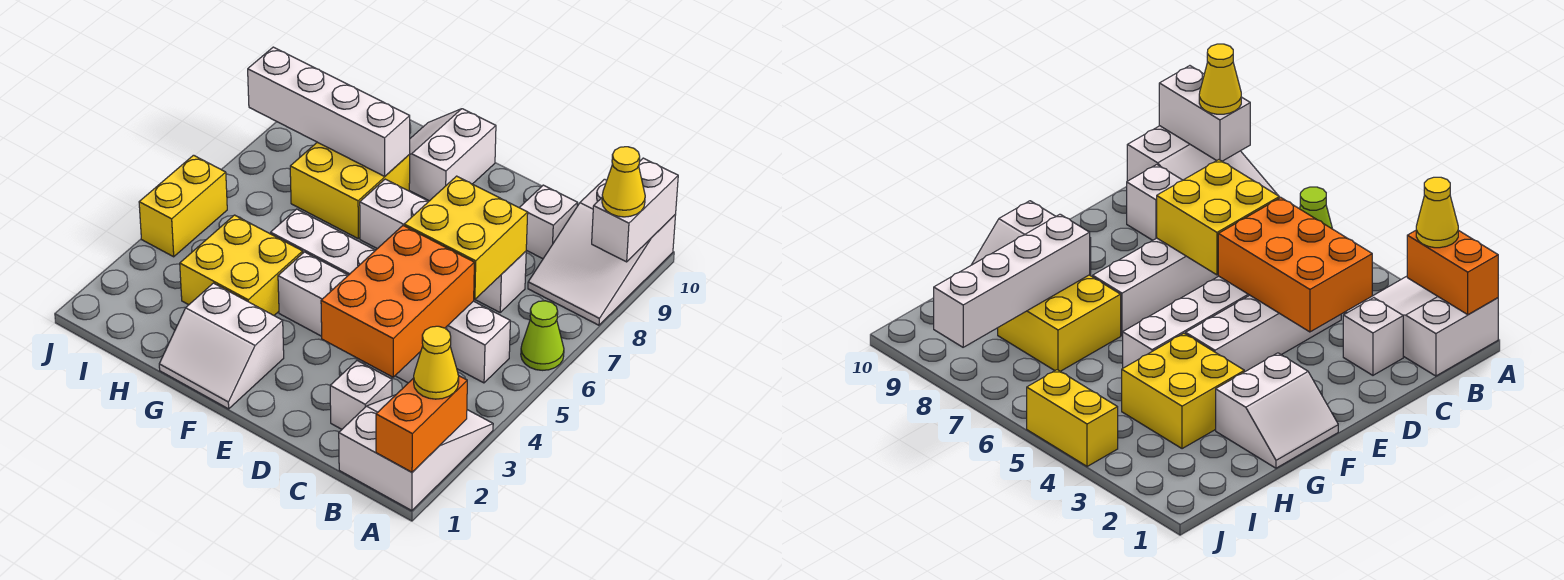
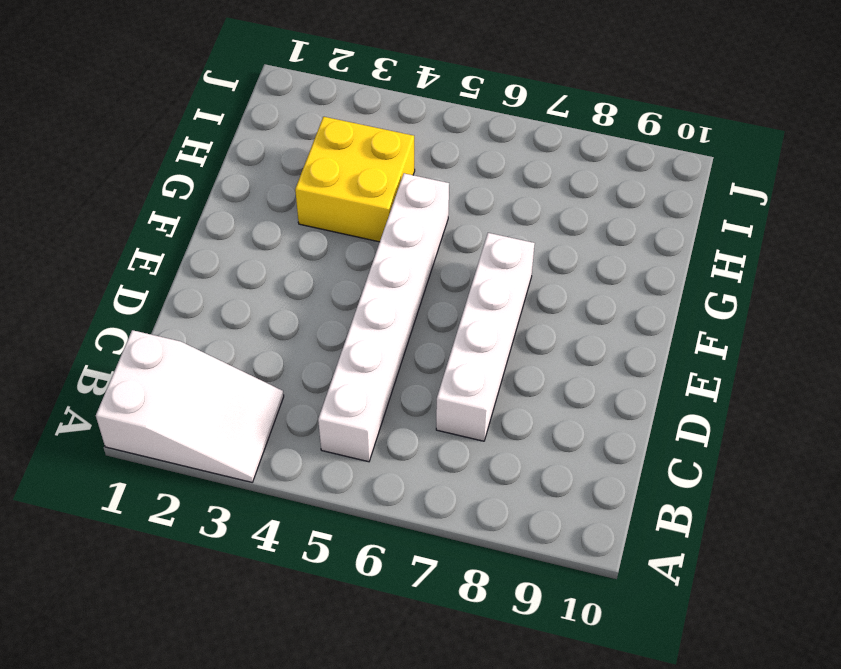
none -> lime 1x1 cone [521,301,564,370]
none -> white 2x3 slope [528,179,675,325]
none -> white 1x1 brick [330,361,392,429]

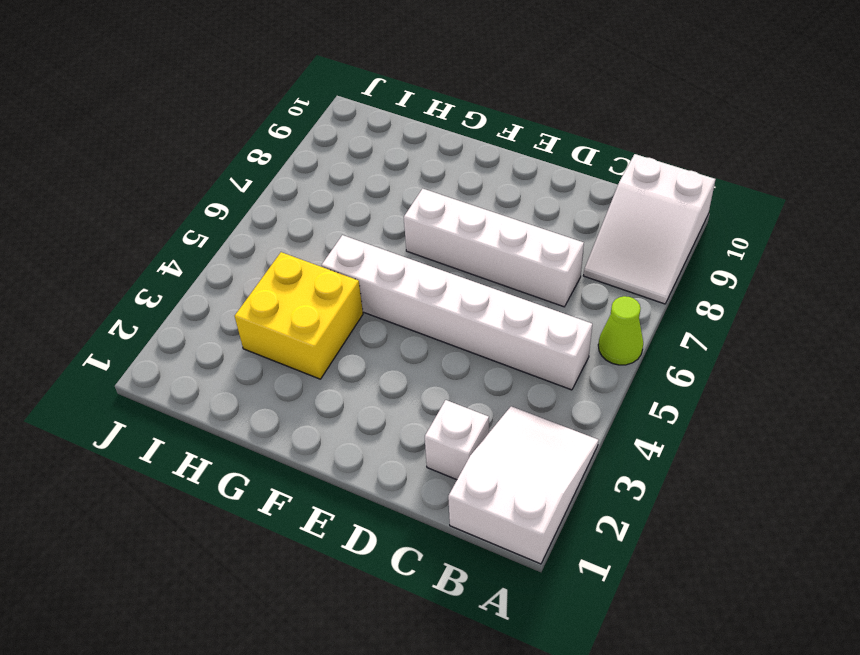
none -> white 1x4 brick [278,252,447,383]
none -> white 1x1 brick [519,185,577,259]
none -> white 2x2 slope [159,283,284,409]

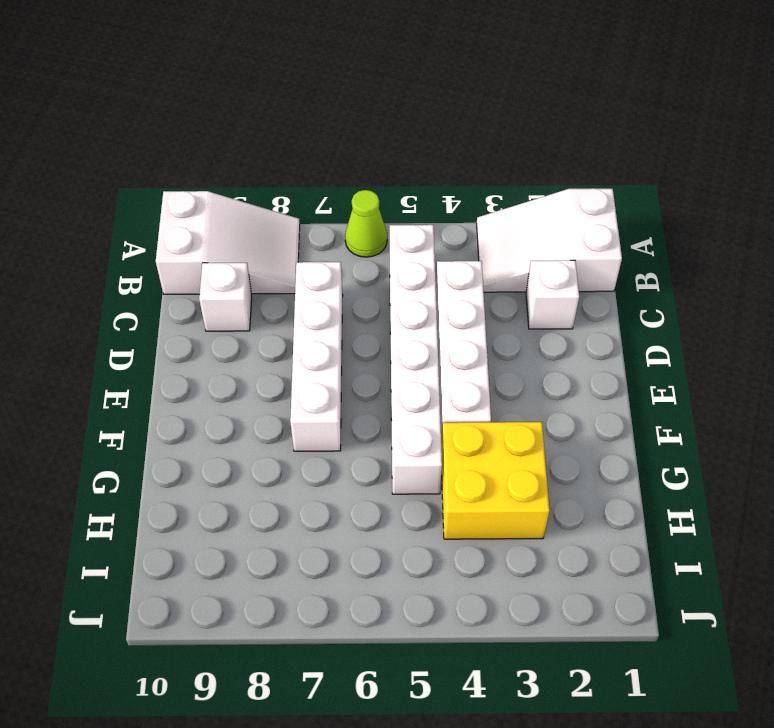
none -> white 2x2 slope [159,283,284,409]
none -> white 2x2 slope [409,109,496,201]
none -> yellow 2x2 brick [290,142,410,239]

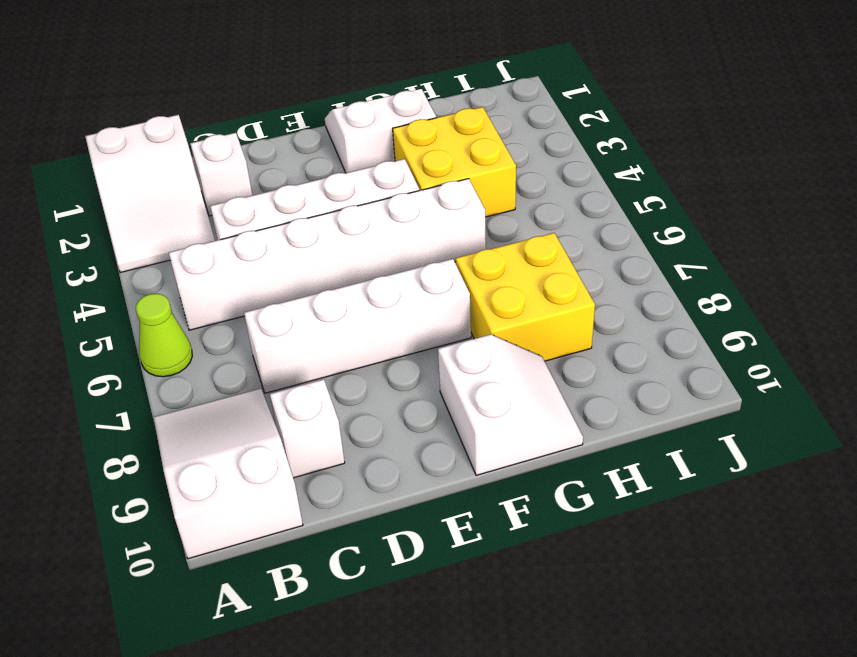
none -> yellow 1x2 brick [139,155,227,257]
none -> orange 1x2 brick [376,375,467,472]
none -> white 1x2 brick [592,158,678,262]

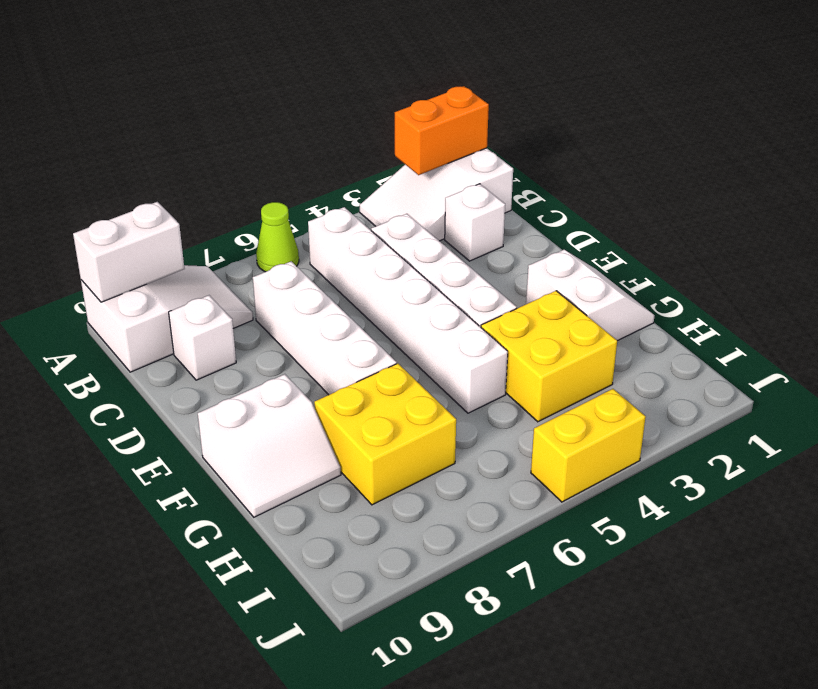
none -> orange 2x3 brick [321,226,474,377]
none -> yellow 2x2 brick [404,176,528,299]
none -> white 1x4 brick [248,47,410,176]

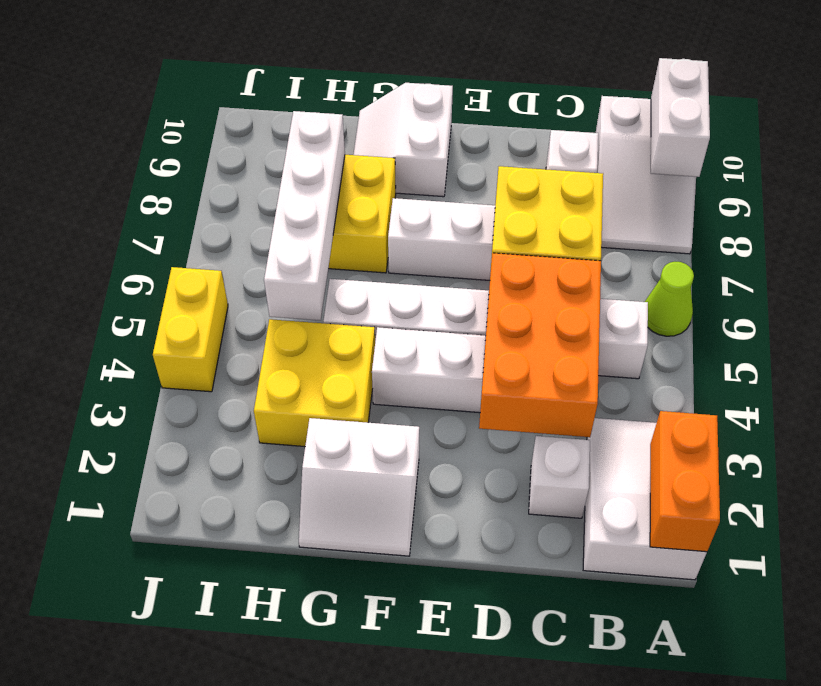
white 1x4 brick [264,111,345,320] -> white 1x4 brick turned to [248,47,410,176]
none -> yellow 1x1 cone [414,326,459,399]
none -> yellow 1x1 cone [602,147,645,217]

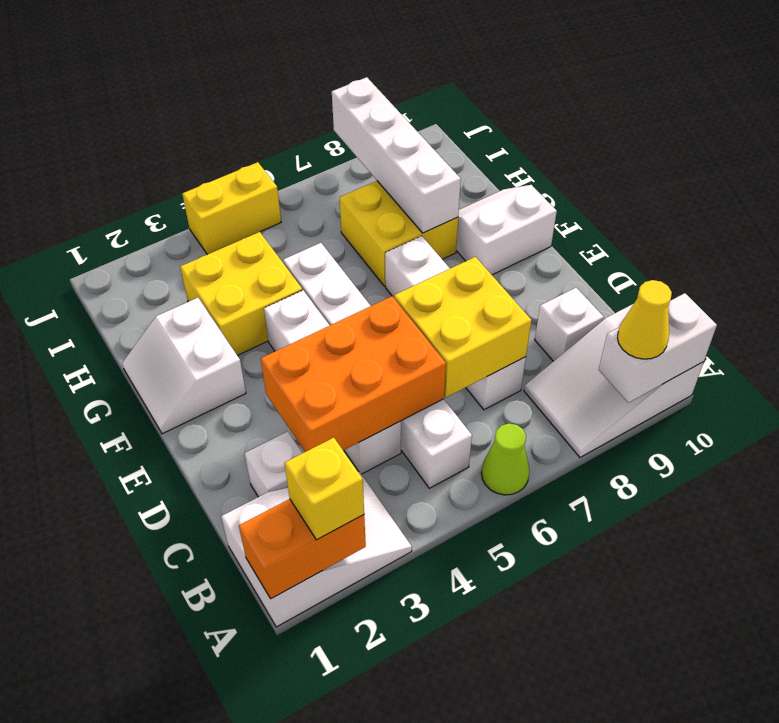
yellow 1x1 brick [285,438,364,540] -> yellow 1x1 cone [414,326,459,399]

